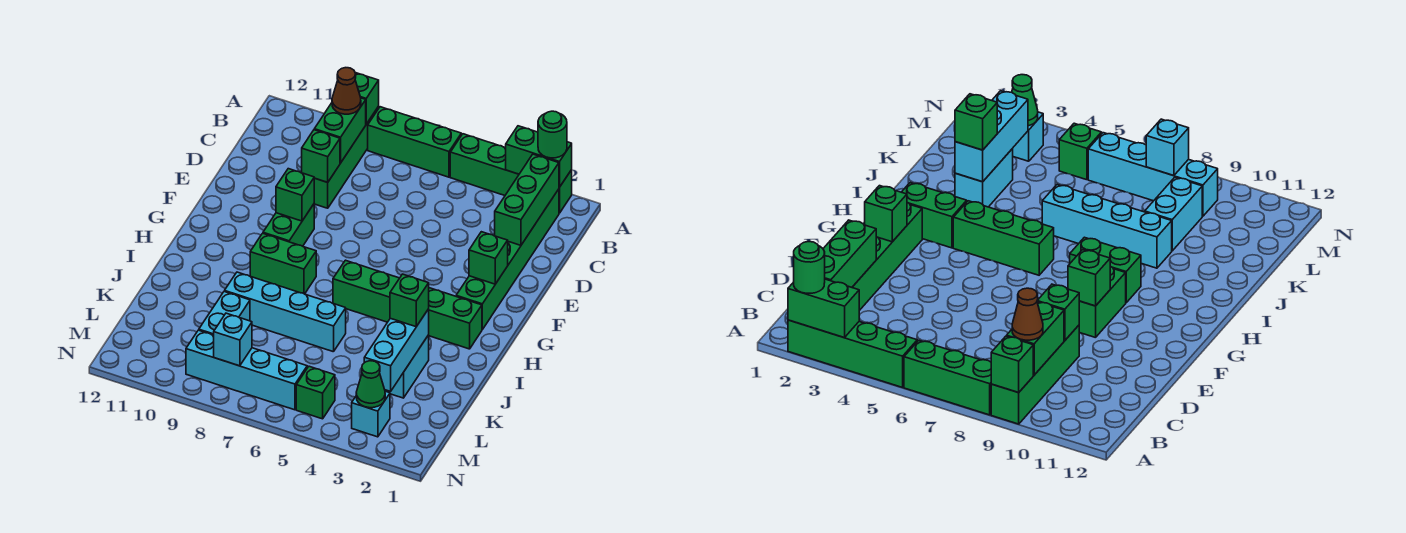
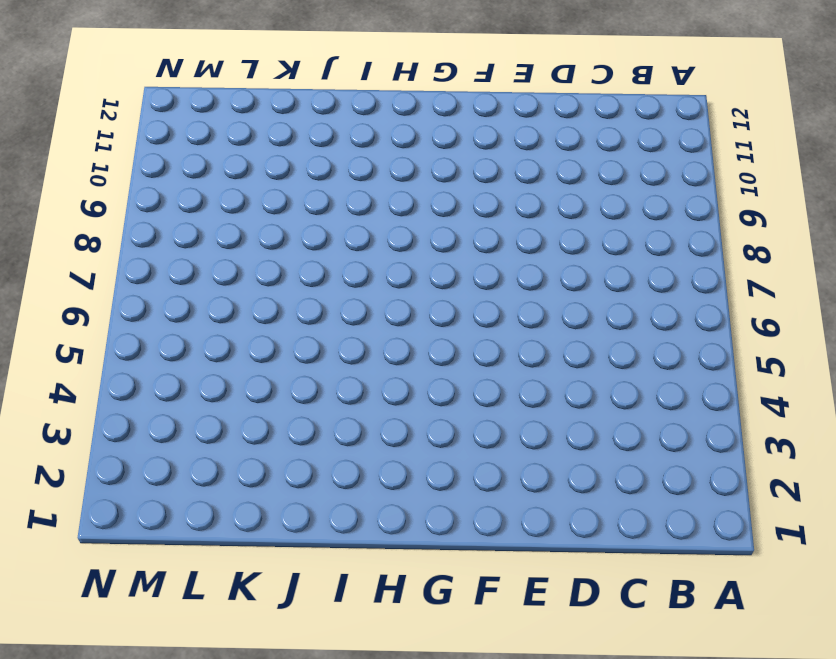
none -> green 1x4 brick [450,134,572,213]
none -> green 1x3 brick [368,107,461,177]
none -> green 1x4 brick [314,106,379,208]

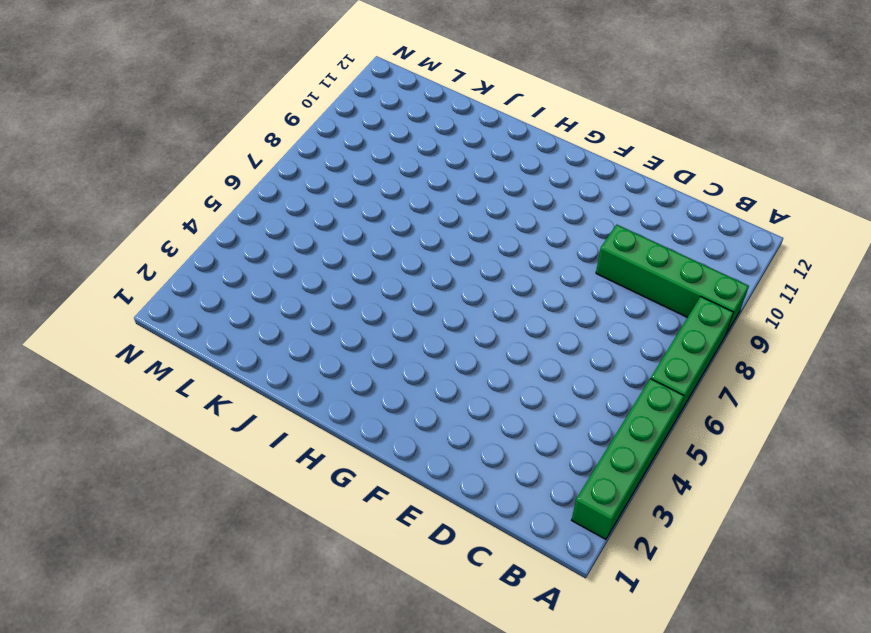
none -> green 1x6 brick [456,189,559,329]
none -> green 1x2 brick [263,204,314,246]
none -> green 1x2 brick [429,288,482,349]

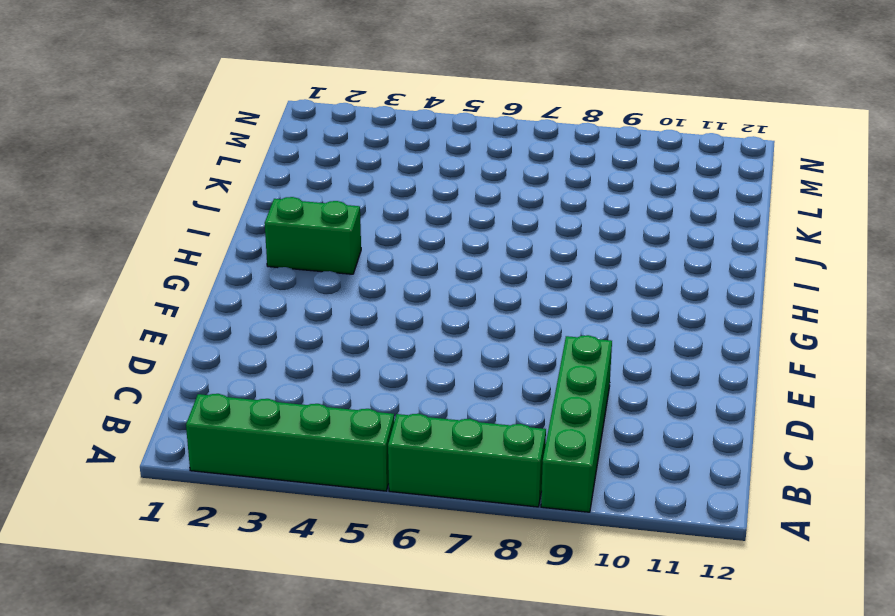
none -> green 1x6 brick [456,189,559,329]
none -> green 1x2 brick [263,204,314,246]
none -> green 1x3 brick [333,260,399,322]

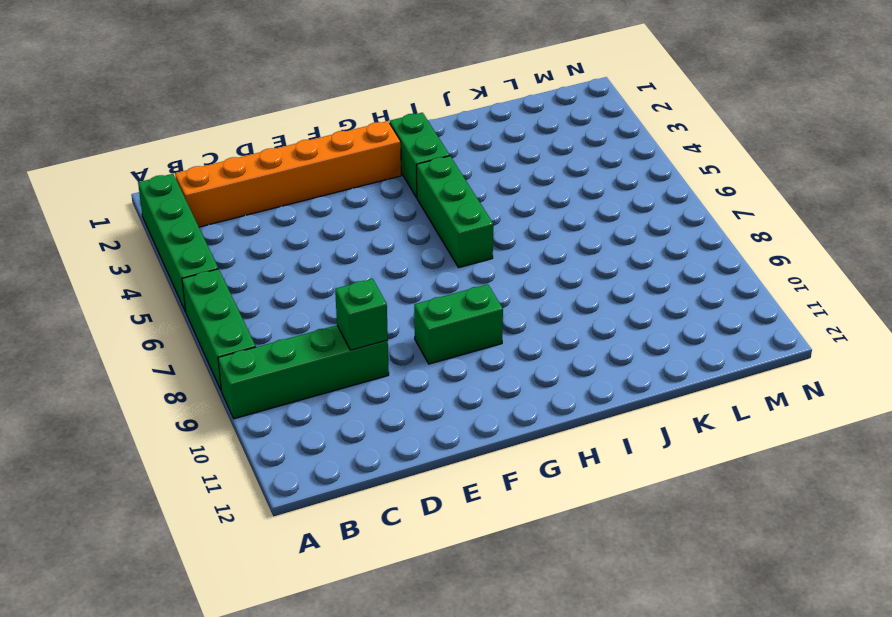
orange 1x6 brick [175,121,401,227] -> green 1x6 brick [456,189,559,329]
none -> green 1x2 brick [250,233,316,294]
none -> cyan 1x2 brick [385,335,429,398]
none -> cyan 1x4 brick [225,272,346,352]

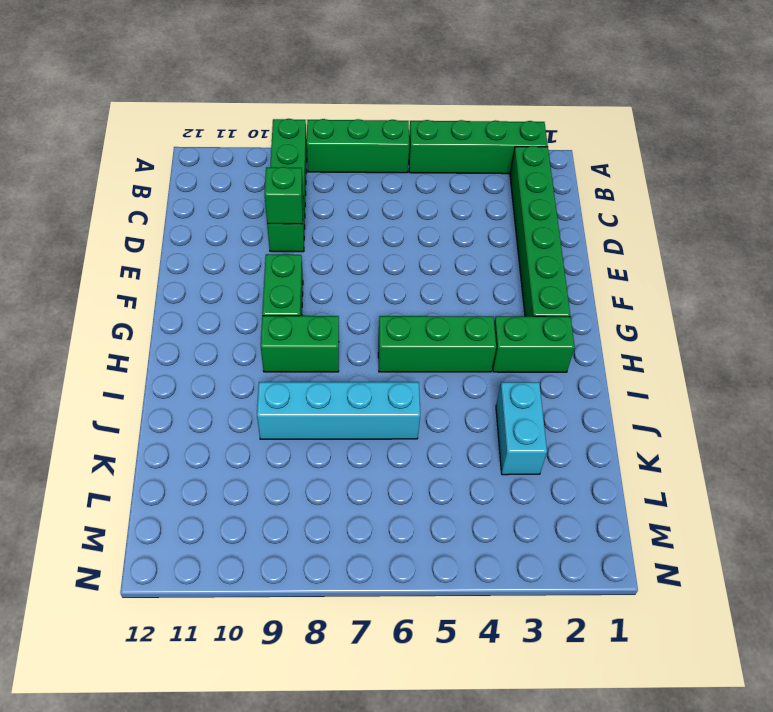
none -> cyan 1x2 brick [199,291,250,335]
none -> cyan 1x1 brick [352,391,390,437]
none -> green 1x1 brick [296,366,335,419]

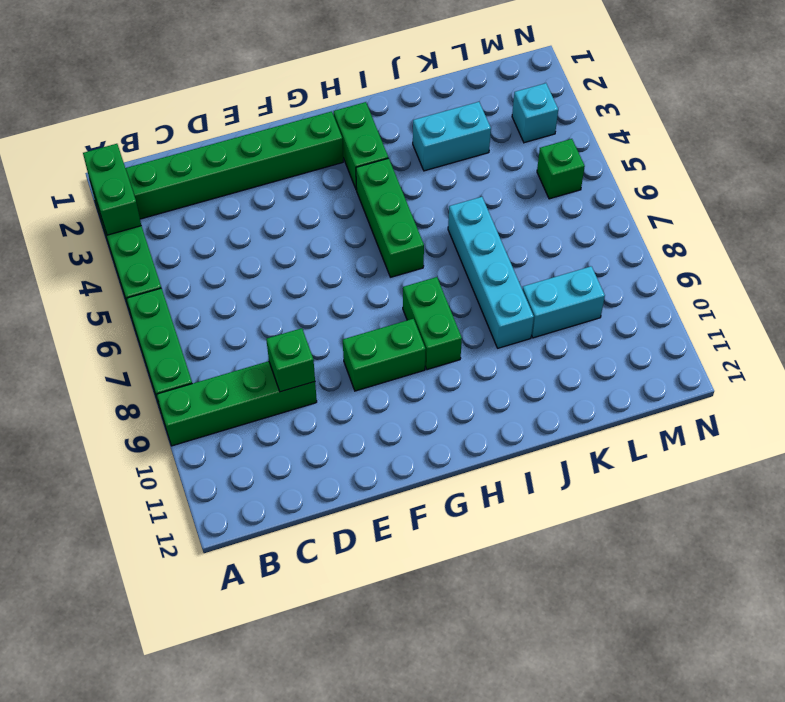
none -> cyan 1x4 brick [186,330,307,410]
none -> green 1x1 brick [355,73,379,124]
none -> green 1x3 brick [495,154,559,245]

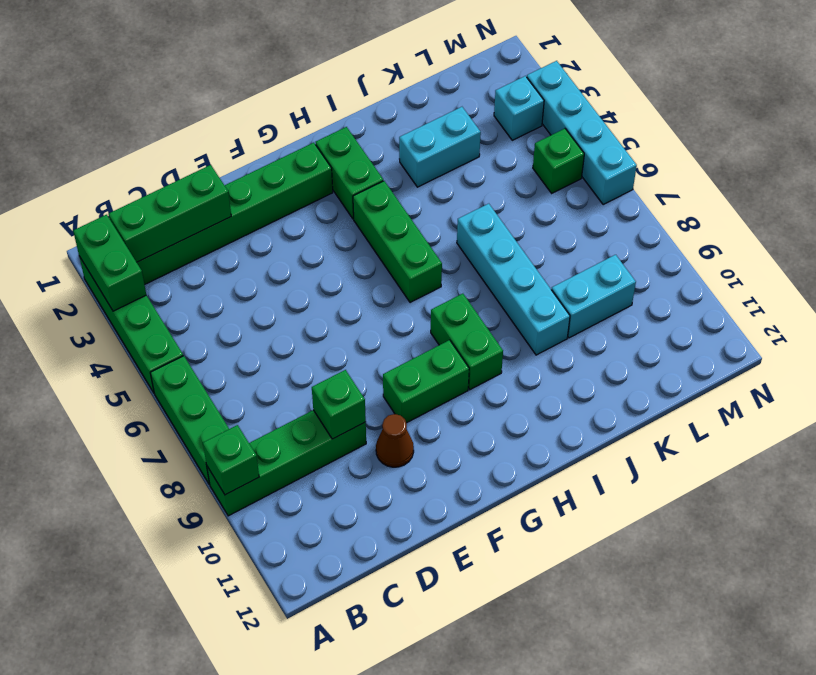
brown 1x1 cone [376,414,414,467] -> brown 1x1 cone moved to [332,68,361,114]
cyan 1x4 brick [527,61,637,204] -> cyan 1x4 brick moved to [186,330,307,410]
none -> green 1x2 brick [314,98,366,163]
none -> green 1x1 brick [469,232,508,284]
none -> green 1x1 brick [276,169,314,221]

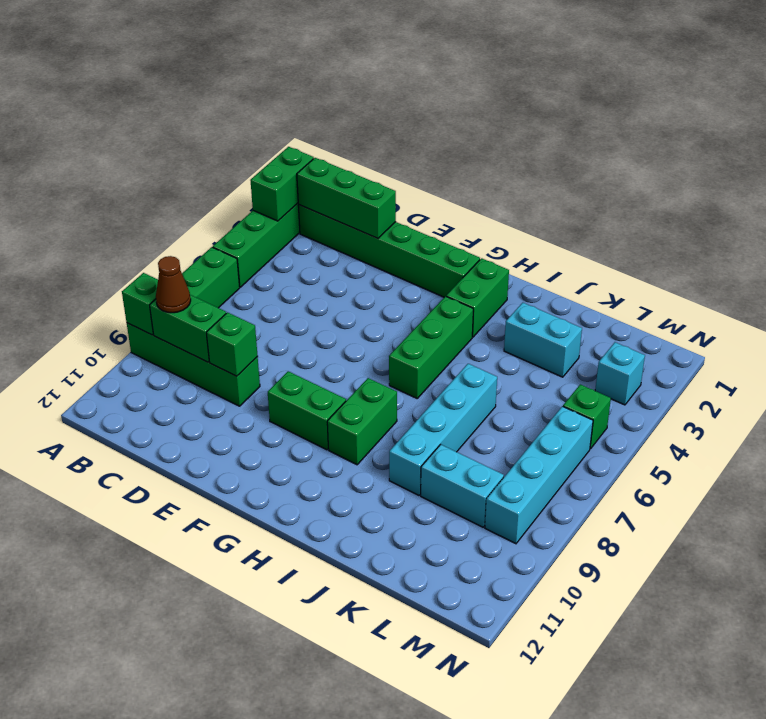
none -> green 1x1 brick [469,232,508,284]
none -> green 1x1 brick [276,169,314,221]
none -> cyan 1x3 brick [364,309,429,391]

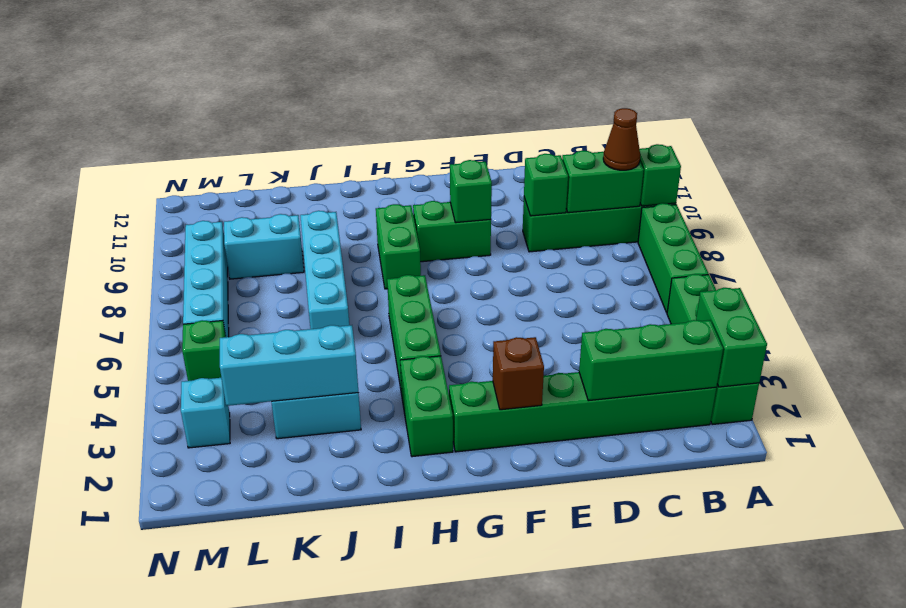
brown 1x1 brick [493,337,544,410] -> green 1x1 brick [469,232,508,284]
none -> green 1x1 cone [356,361,385,408]
none -> cyan 1x1 brick [214,313,252,366]
none -> green 1x1 round brick [538,111,567,158]

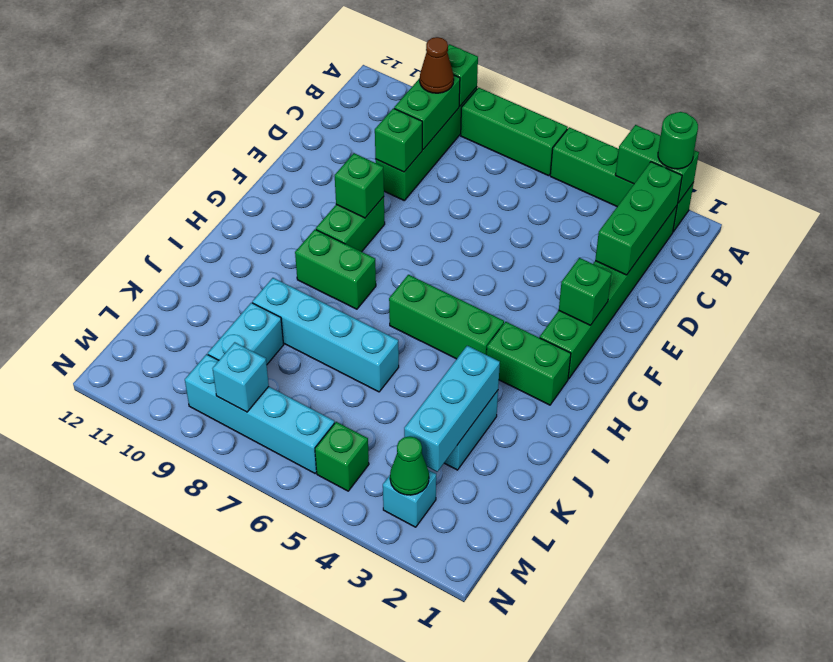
none -> green 1x1 brick [390,274,429,327]

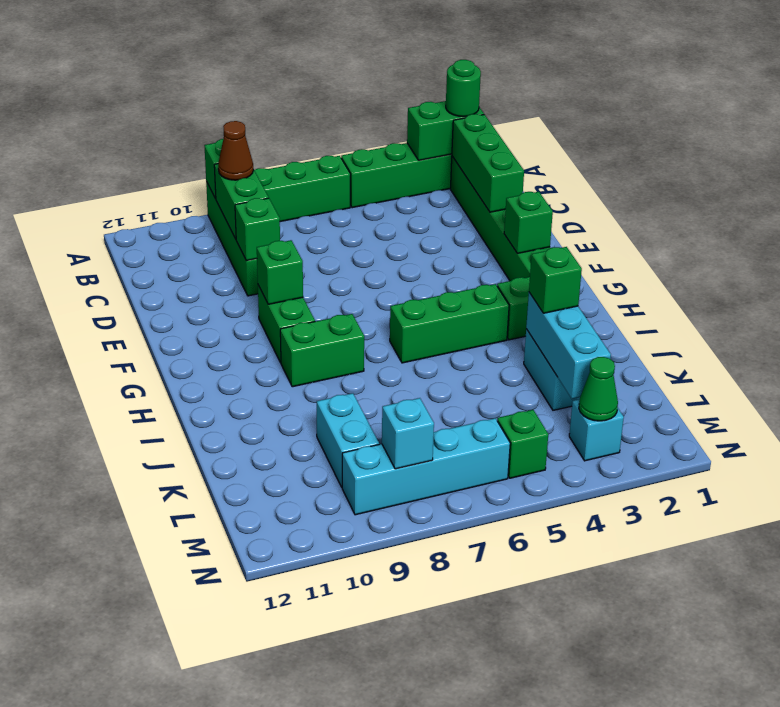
none -> cyan 1x4 brick [225,272,346,352]

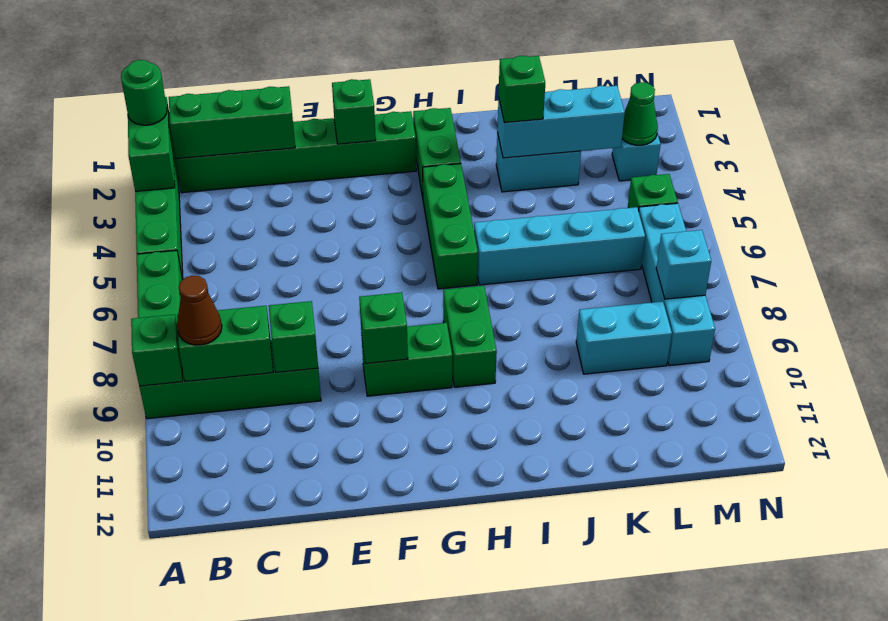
cyan 1x4 brick [474,207,645,285] -> cyan 1x4 brick turned to [225,272,346,352]

